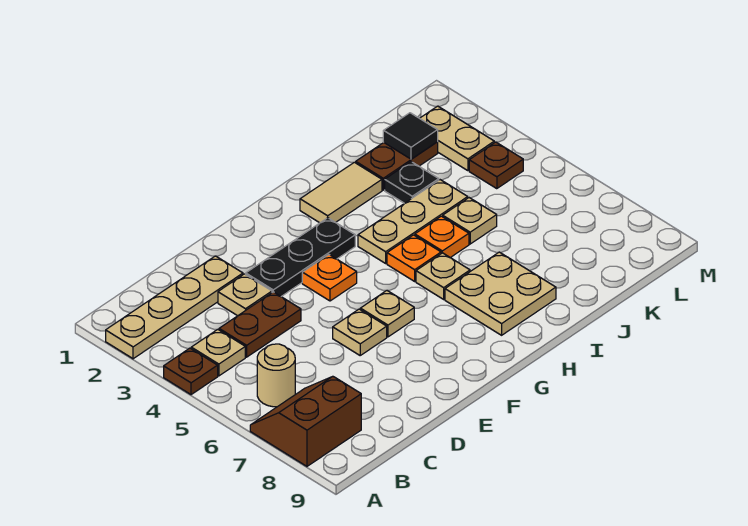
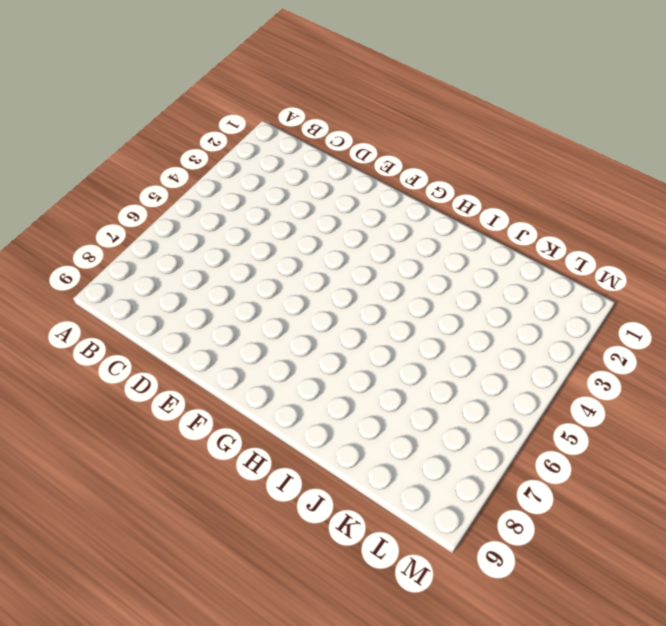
none -> tan 1x4 plate [106,256,243,359]
none -> brown 1x1 plate [164,348,218,395]
none -> brown 2x2 slope [250,376,361,466]

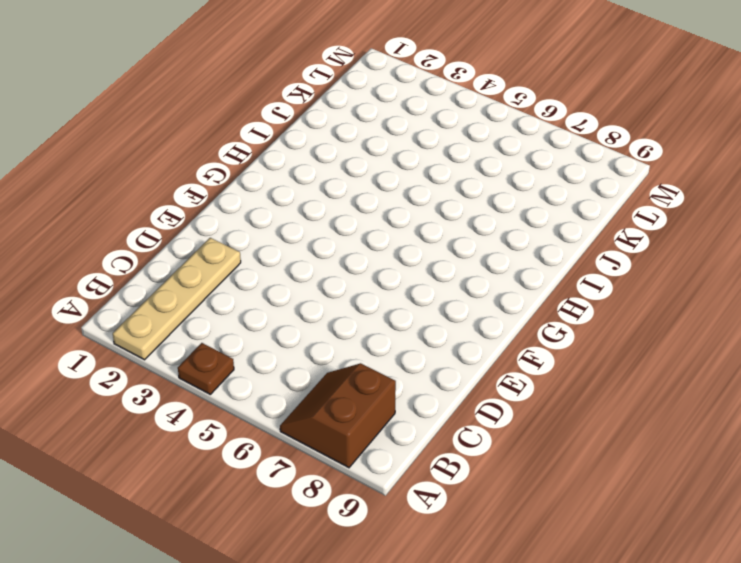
none -> tan 1x1 plate [191,329,245,376]
none -> tan 1x1 round brick [257,344,295,407]
none -> brown 1x2 plate [219,292,301,357]

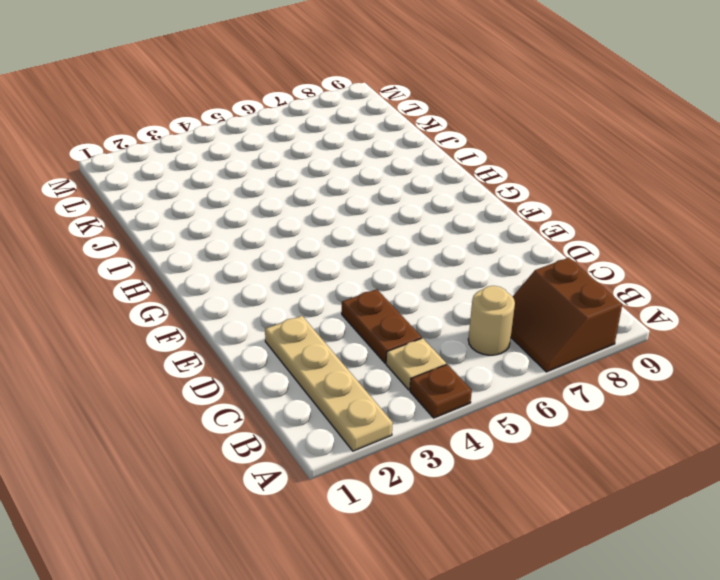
none -> tan 1x1 plate [218,274,272,316]
none -> black 1x3 plate [246,218,355,296]
none -> tan 1x1 plate [333,309,387,355]

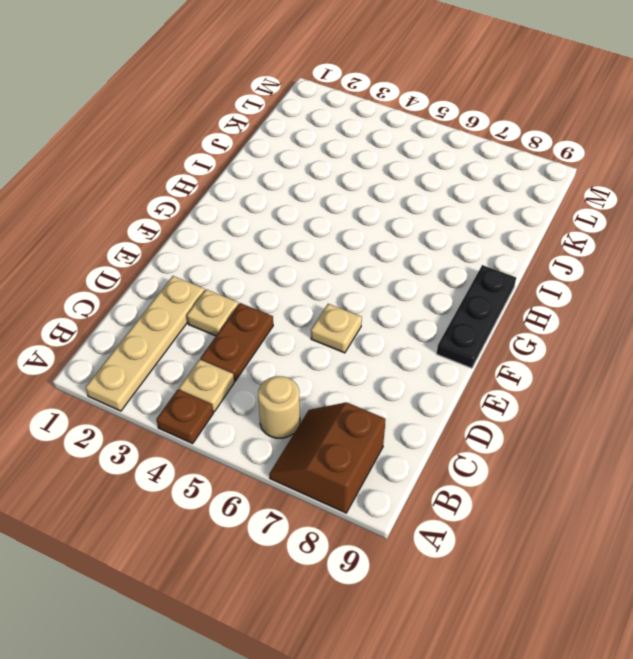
black 1x3 plate [437,265,516,368] -> black 1x3 plate moved to [246,218,355,296]
none -> orange 1x1 plate [302,255,357,301]
none -> tan 1x1 plate [360,290,414,337]
none -> tan 1x2 tile [300,162,382,223]

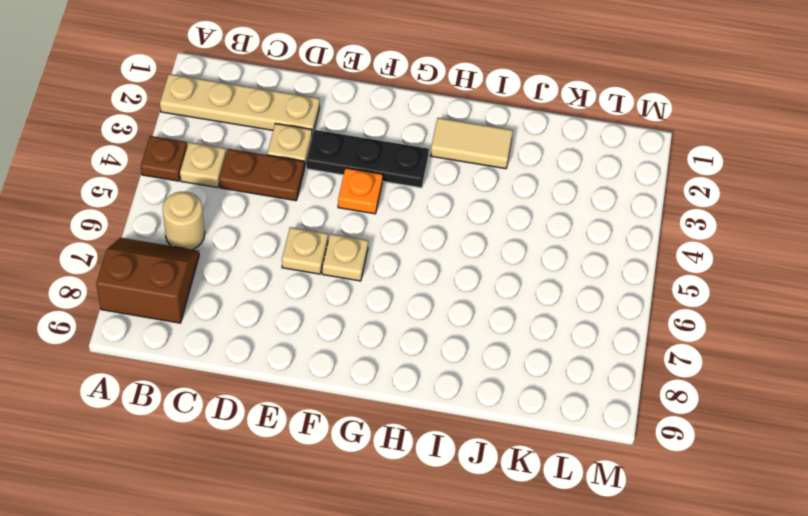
none -> tan 1x3 plate [358,180,468,263]
none -> orange 1x1 plate [387,235,441,281]
none -> tan 1x1 plate [416,253,470,299]

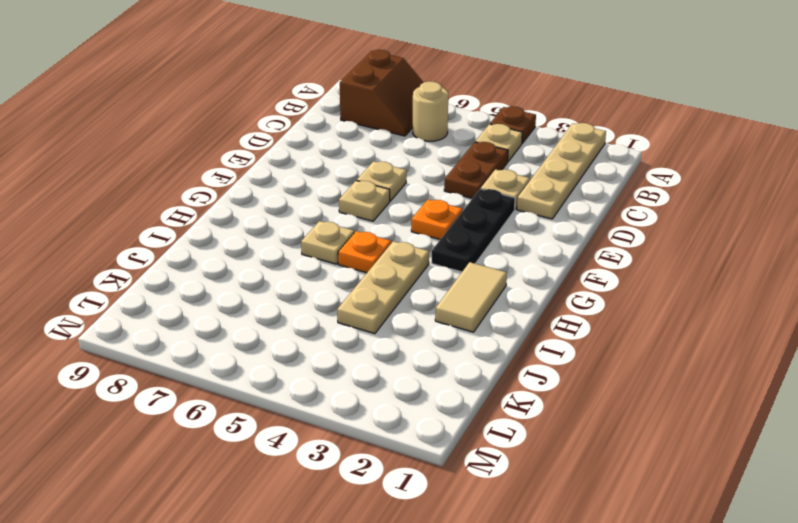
none -> tan 2x2 plate [445,252,556,335]
none -> orange 1x1 plate [415,216,469,258]
none -> brown 1x2 plate [356,142,438,190]

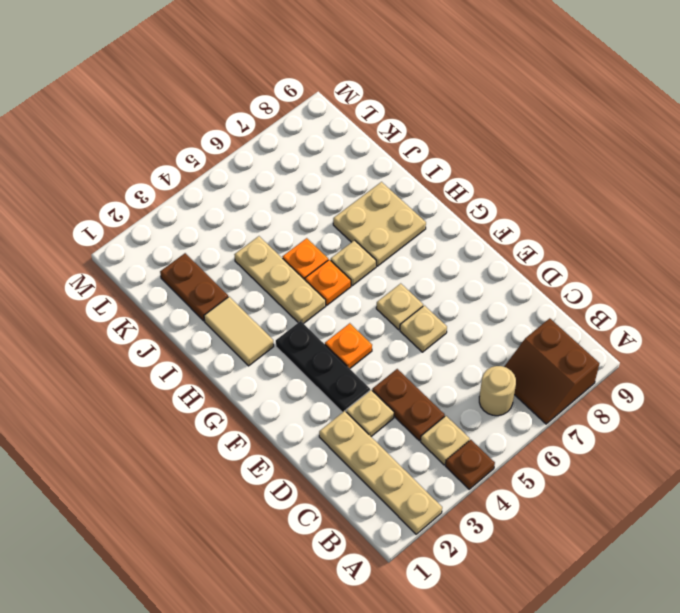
none -> black 1x1 plate [385,162,439,203]
none -> tan 1x1 plate [443,198,497,244]
none -> tan 1x2 plate [420,106,494,171]

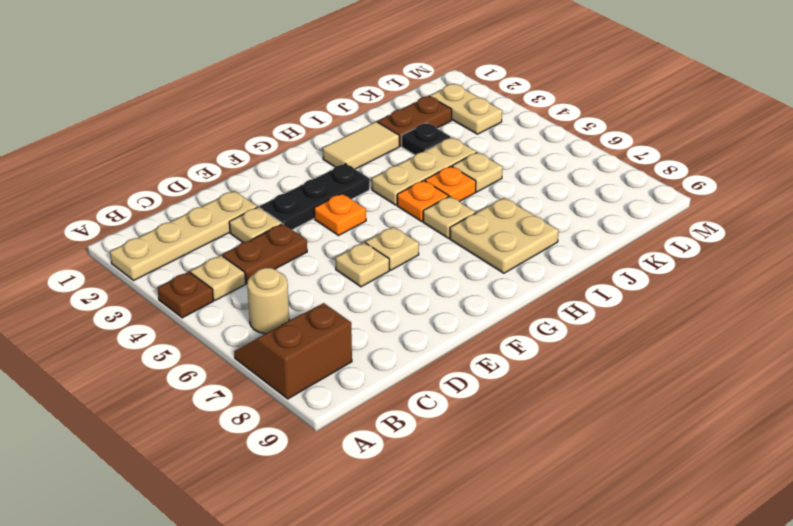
none -> brown 1x1 plate [469,142,523,189]
none -> black 1x1 tile [383,113,438,159]

